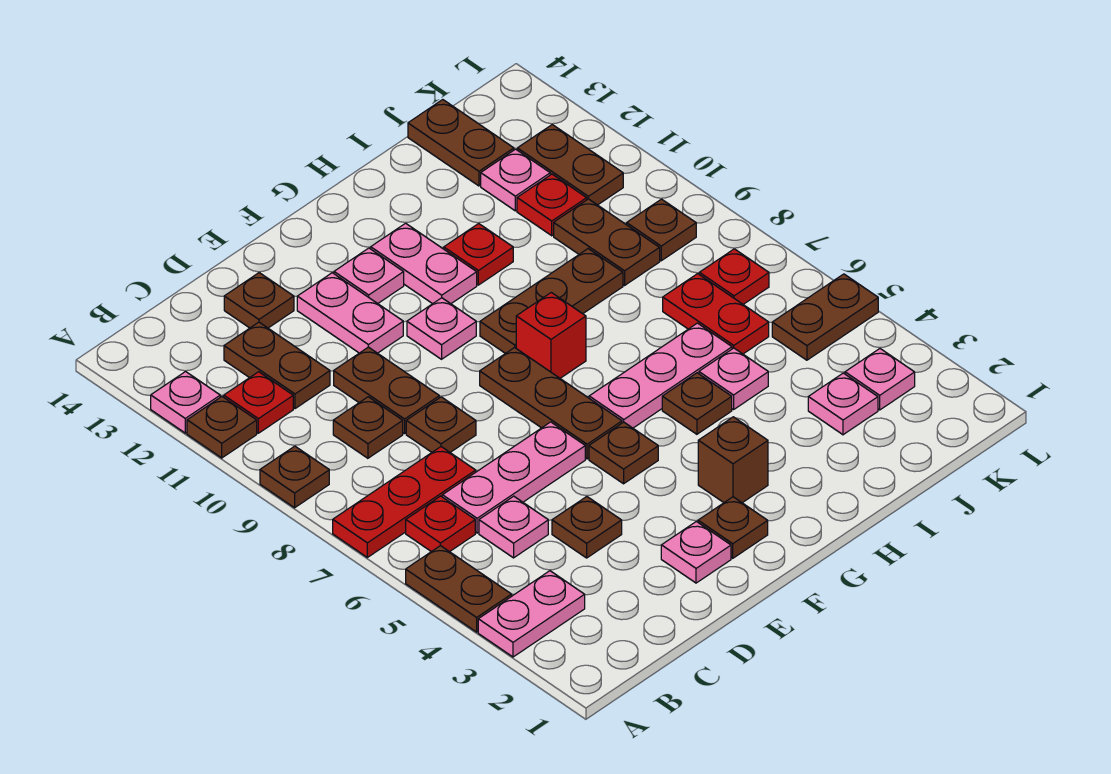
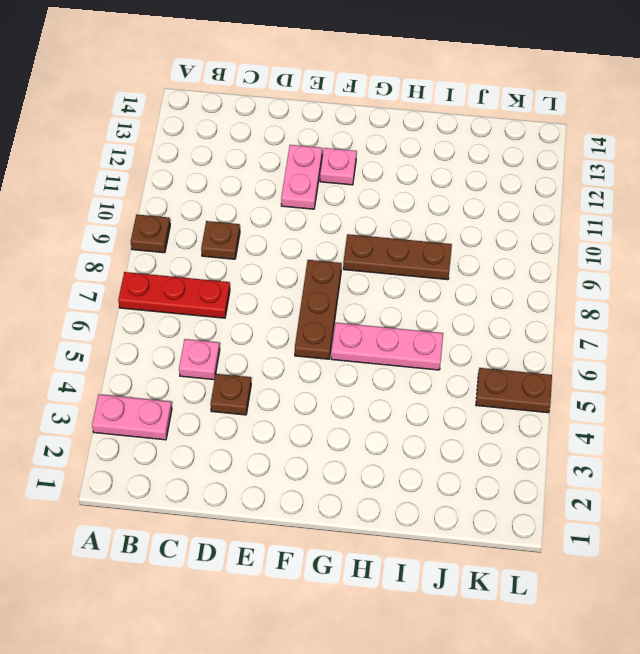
none -> brown 1x2 plate [406,546,512,632]
none -> brown 1x1 plate [187,397,257,458]
none -> pink 1x1 plate [151,372,220,433]
none -> red 1x1 plate [406,496,475,552]

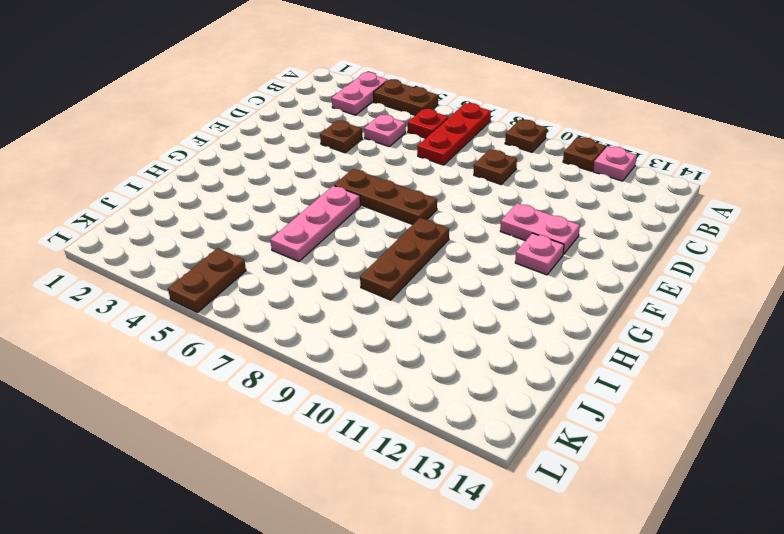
none -> red 1x1 plate [224,372,293,433]
none -> pink 1x3 plate [442,422,585,533]
none -> brown 1x2 plate [224,322,330,409]
none -> brown 1x1 plate [406,397,476,452]

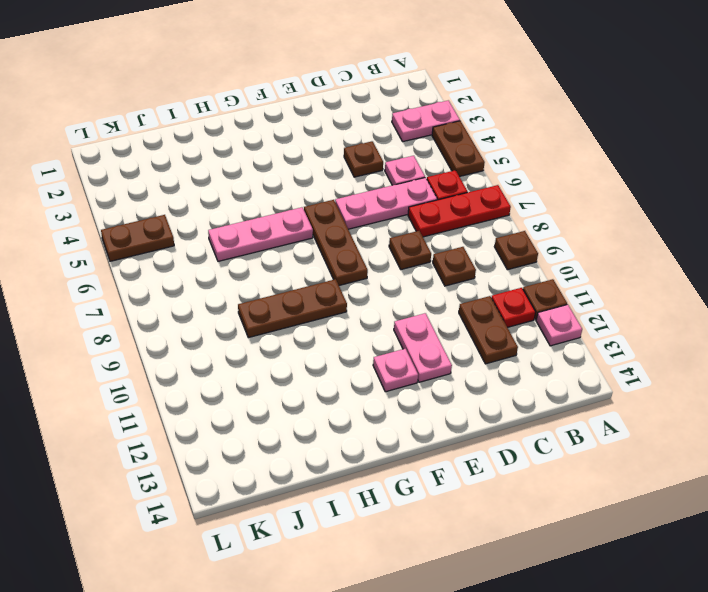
none -> brown 1x2 plate [334,347,439,434]
none -> brown 1x1 plate [224,273,294,328]
none -> pink 1x1 plate [661,522,731,583]
none -> brown 1x1 plate [698,497,768,558]

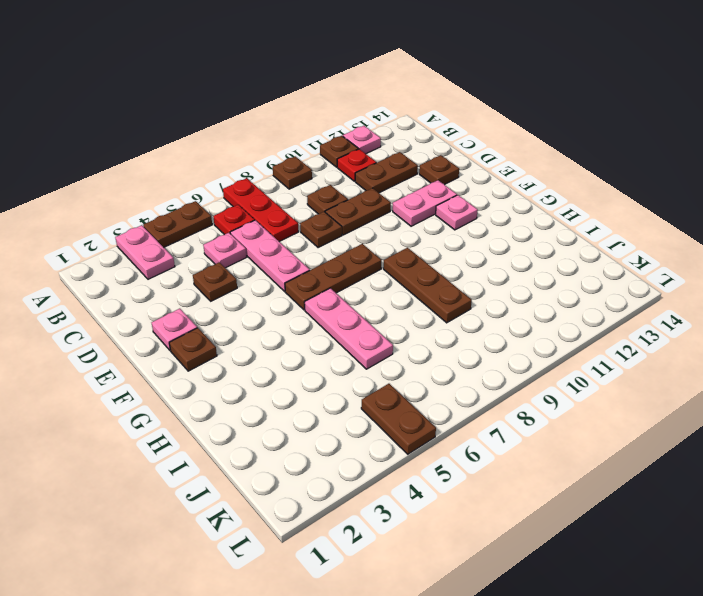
none -> brown 1x1 plate [589,422,658,484]
none -> pink 1x1 plate [407,298,476,359]
none -> brown 1x1 brick [698,417,768,503]
none -> red 1x1 brick [516,293,586,378]

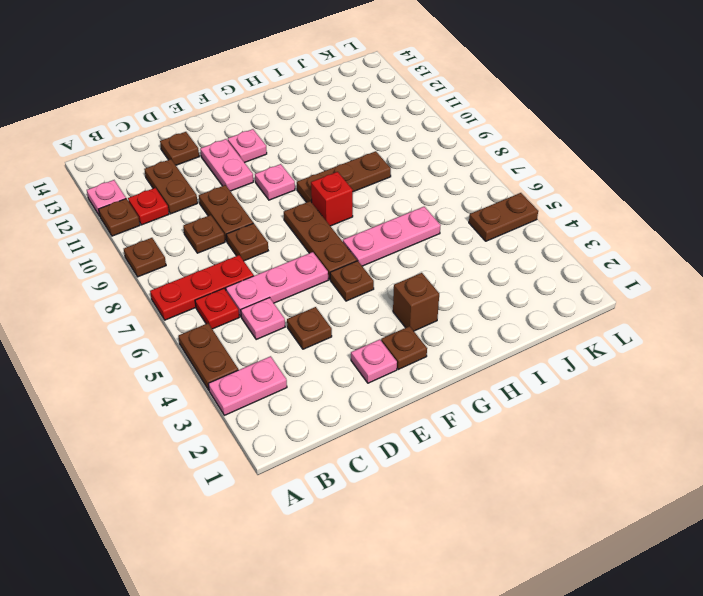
none -> pink 1x2 plate [371,223,477,304]
none -> brown 1x1 plate [662,373,732,434]
none -> red 1x1 plate [444,224,513,285]
none -> pink 1x1 plate [699,348,768,410]

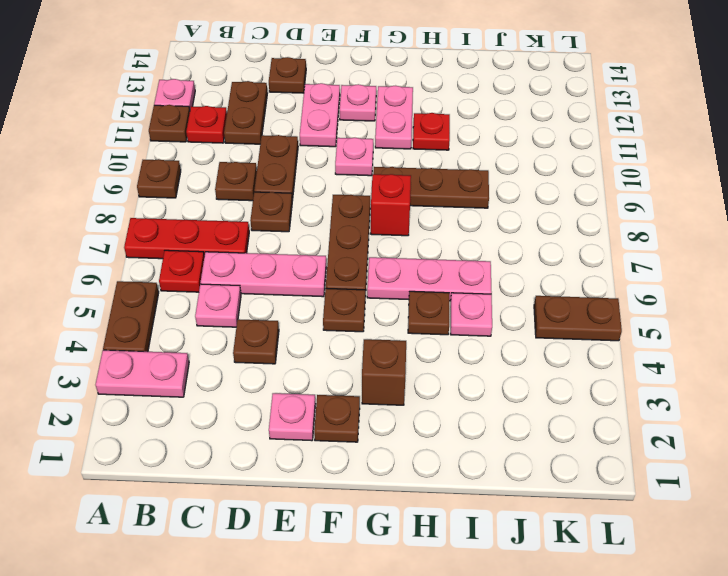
none -> pink 1x1 plate [808,373,878,435]
none -> red 1x2 plate [663,274,769,354]
none -> brown 1x2 plate [554,199,660,285]
none -> red 1x1 plate [517,174,587,236]

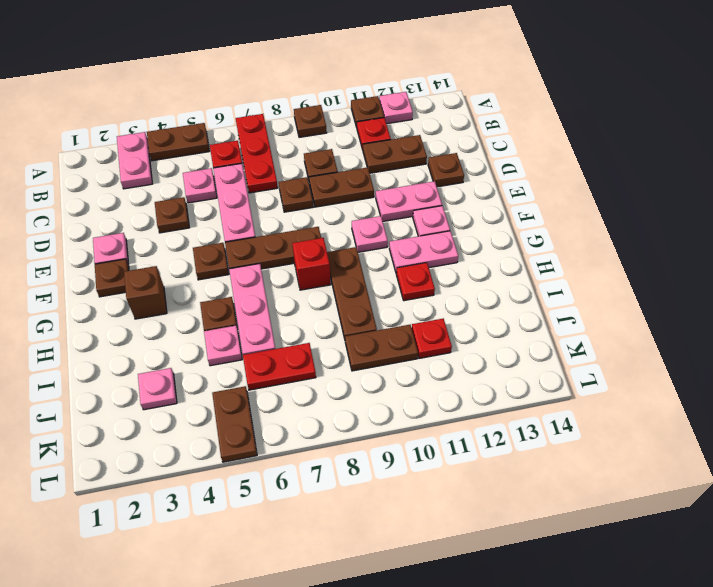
none -> pink 1x1 plate [481,149,550,211]
none -> brown 1x2 plate [408,100,514,186]
none -> pink 1x1 plate [845,349,915,410]
none -> red 1x1 plate [699,249,769,304]

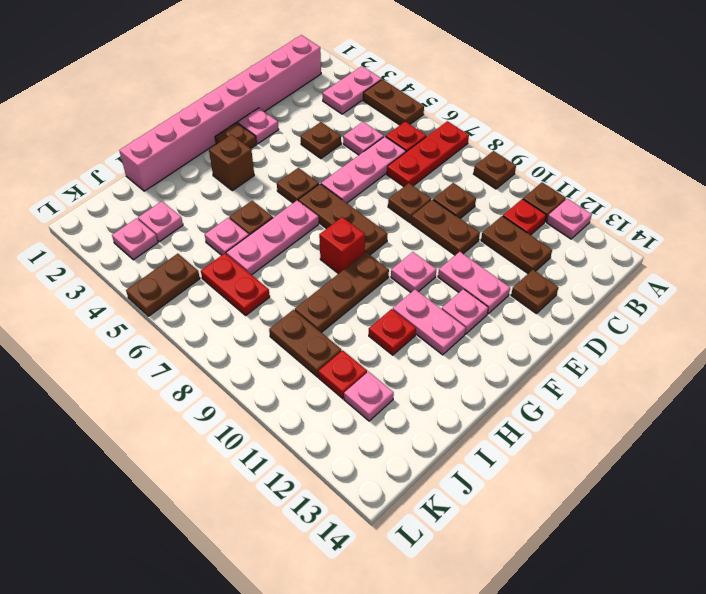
pink 1x8 brick [119,35,321,191] -> none
none -> brown 1x2 plate [408,100,514,186]
none -> red 1x1 plate [699,249,769,304]
none -> brown 1x1 plate [627,199,696,261]
none -> brown 1x2 plate [517,125,623,205]

